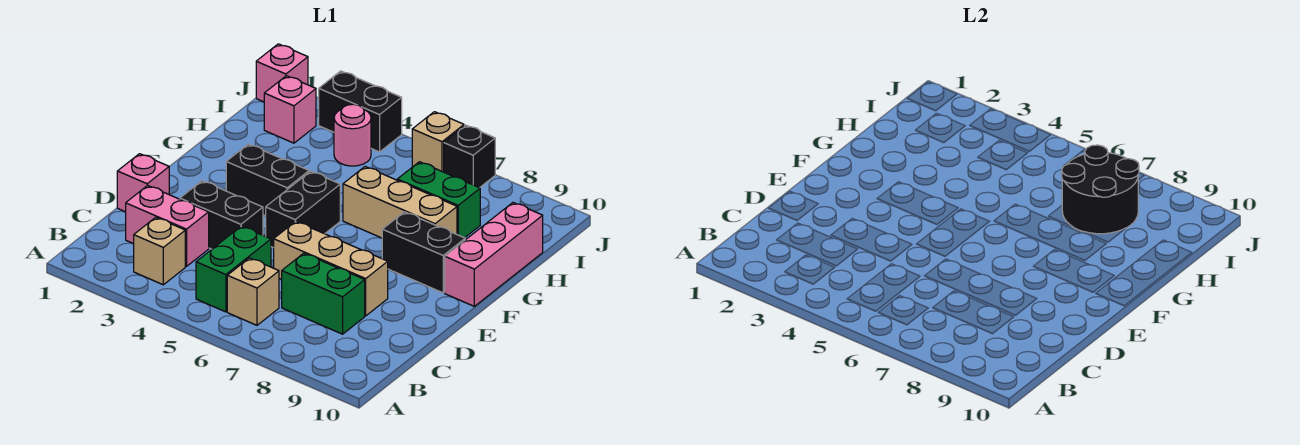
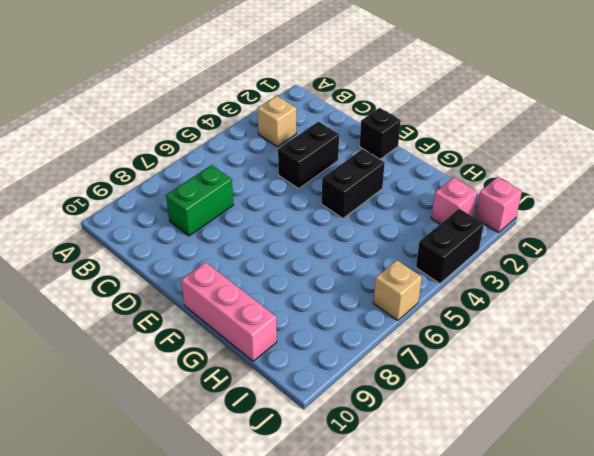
black 1x1 brick [360,108,401,159] -> black 1x1 brick moved to [444,125,495,188]
none -> green 1x2 brick [196,226,271,312]
none -> tan 1x1 brick [227,258,279,325]
none -> pink 1x2 brick [126,185,209,266]

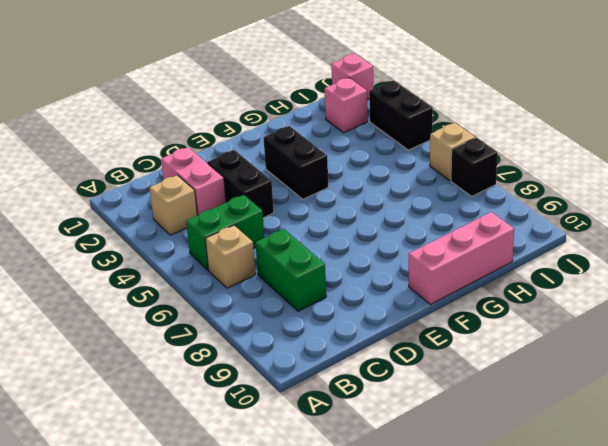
none -> pink 1x1 brick [117,154,169,212]
none -> tan 1x3 brick [274,221,388,316]
none -> black 1x2 brick [266,171,340,248]

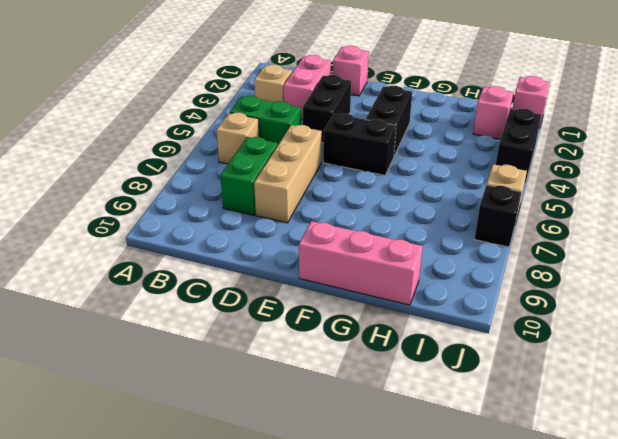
none -> black 1x2 brick [382,212,465,293]
none -> tan 1x3 brick [343,167,457,238]
none -> green 1x2 brick [397,162,480,238]

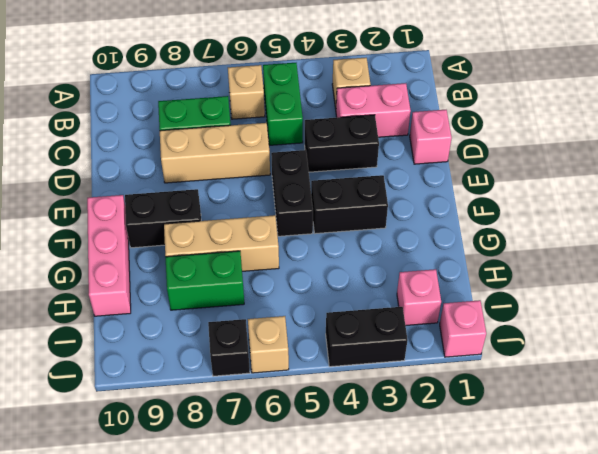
none -> pink 1x1 round brick [334,104,371,166]
none -> black 2x2 round brick [1062,145,1139,234]

